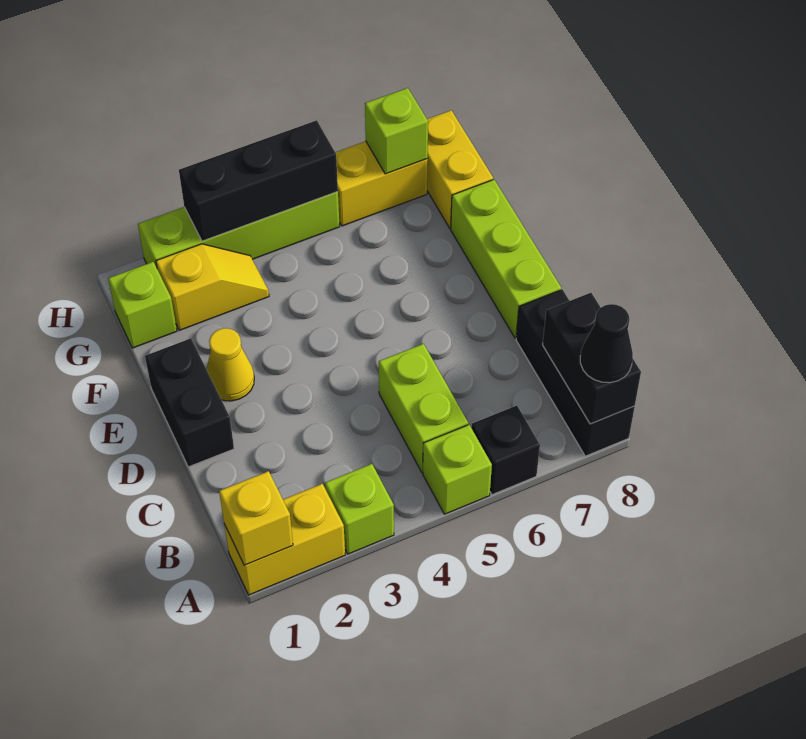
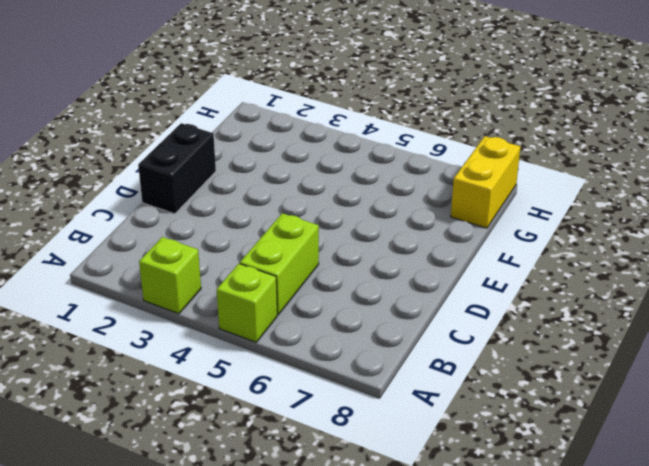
none -> yellow 1x2 brick [224,484,345,595]
none -> black 1x1 brick [471,406,540,495]
none -> black 1x3 brick [516,290,635,456]

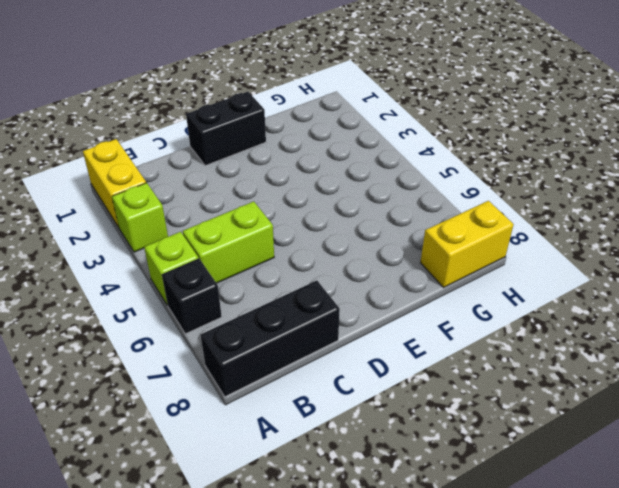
none -> lime 1x3 brick [451,180,561,338]
none -> yellow 1x1 cone [207,328,254,401]
none -> lime 1x1 brick [108,262,177,348]

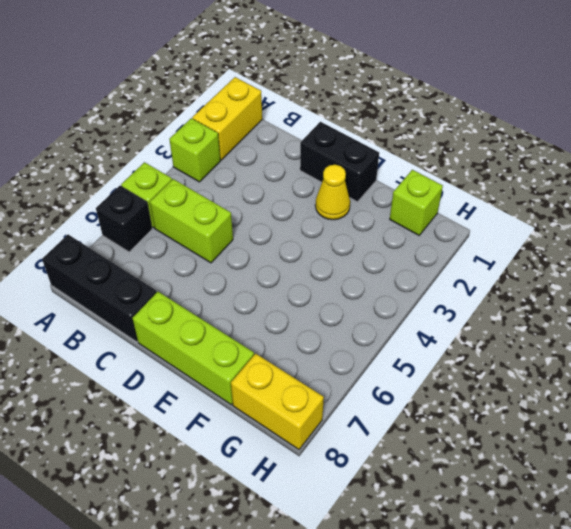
none -> yellow 1x2 slope [156,244,269,330]
none -> lime 1x4 brick [138,192,339,268]
none -> yellow 1x2 brick [335,141,428,226]

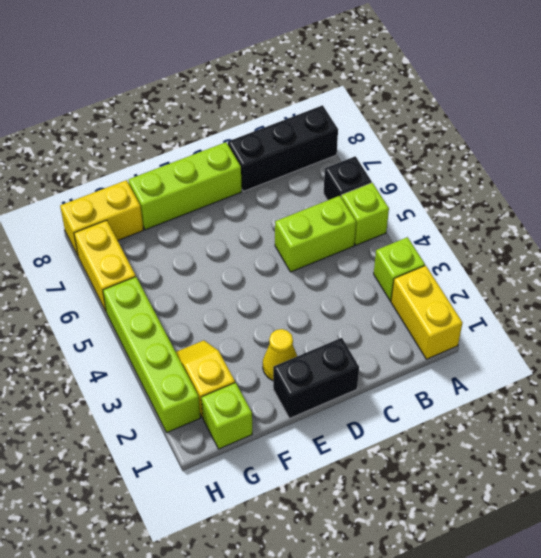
none -> yellow 1x1 brick [219,471,293,565]
none -> black 1x2 brick [543,293,641,424]
none -> black 1x3 brick [179,120,338,241]

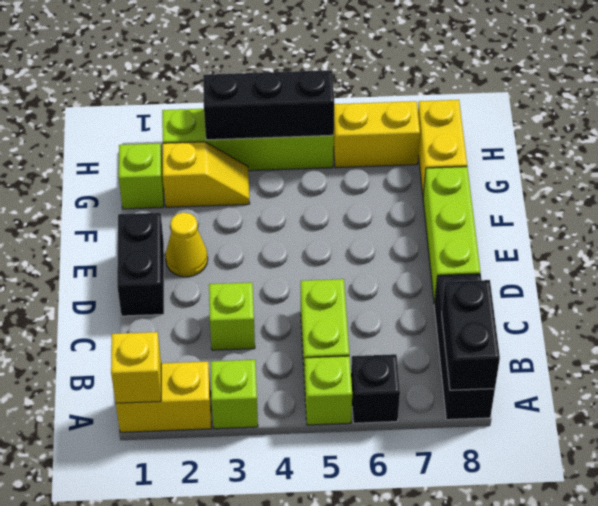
lime 1x1 brick [209,282,255,350] -> lime 1x1 brick moved to [365,88,428,174]
none -> black 1x1 cone [580,304,633,383]

